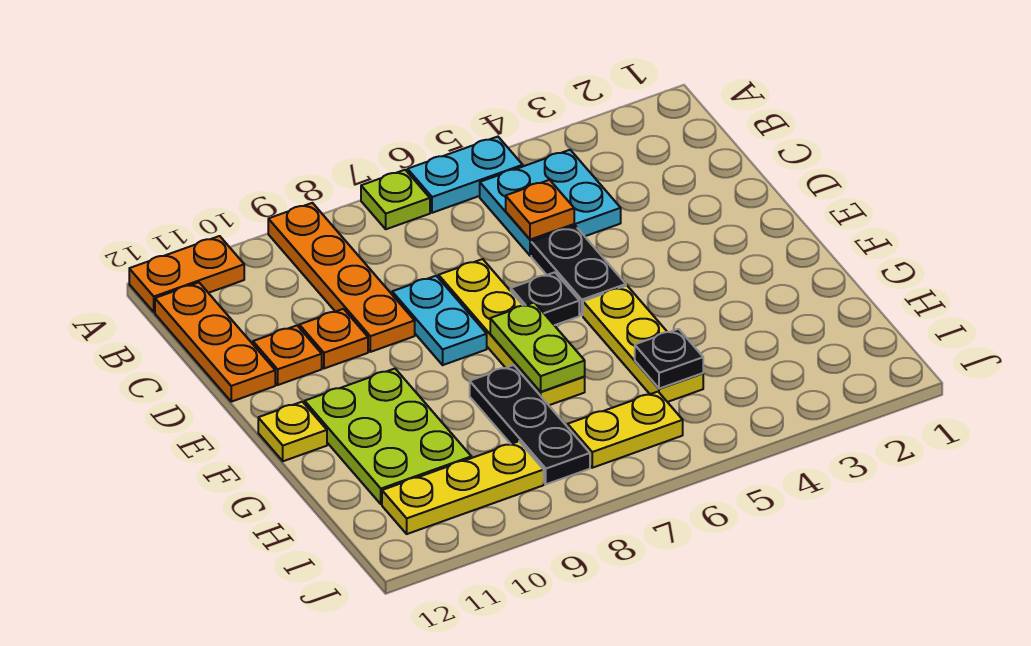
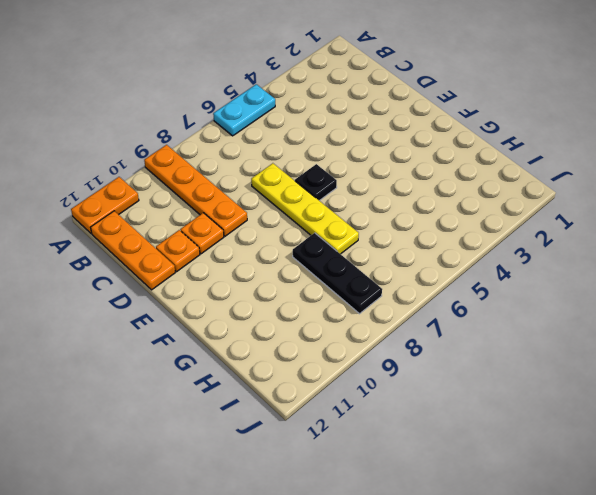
none -> lime 1x1 plate [361,170,430,229]
none -> cyan 2x2 plate [480,150,621,256]
none -> black 1x2 plate [531,226,626,315]

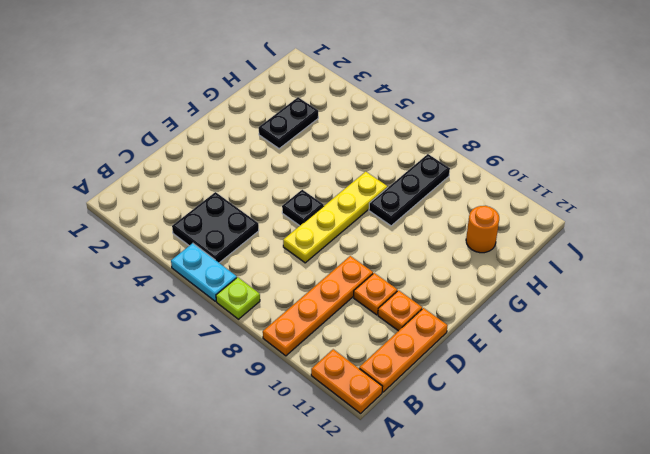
black 2x2 plate [172,192,259,263] -> cyan 2x2 plate [480,150,621,256]
black 1x2 plate [259,97,318,149] -> black 1x2 plate moved to [531,226,626,315]
orange 1x1 round brick [466,206,499,253] -> lime 2x3 plate [305,369,471,504]
none -> cyan 1x2 plate [392,276,487,365]
none -> yellow 1x3 plate [583,286,703,402]
none -> yellow 1x1 plate [258,402,327,461]

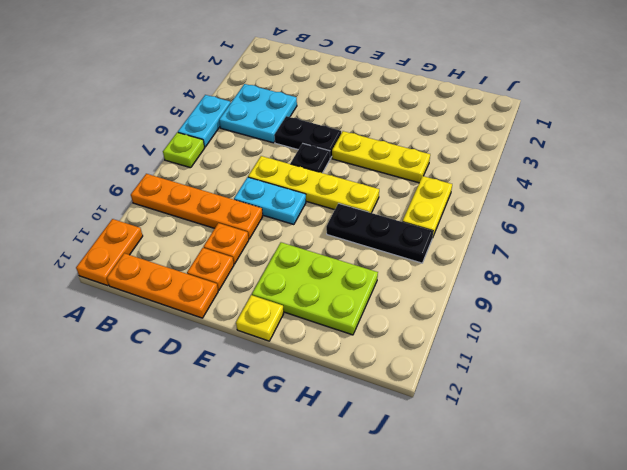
none -> yellow 1x3 plate [382,441,544,534]
none -> orange 1x1 plate [506,180,574,240]
none -> lime 1x2 plate [490,303,585,392]

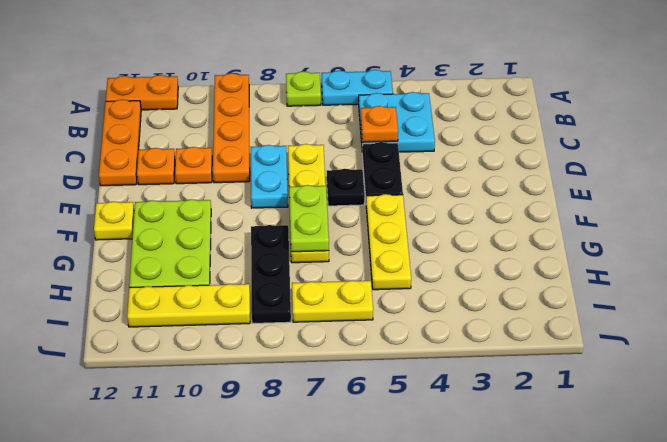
none -> black 1x1 plate [635,329,703,389]

